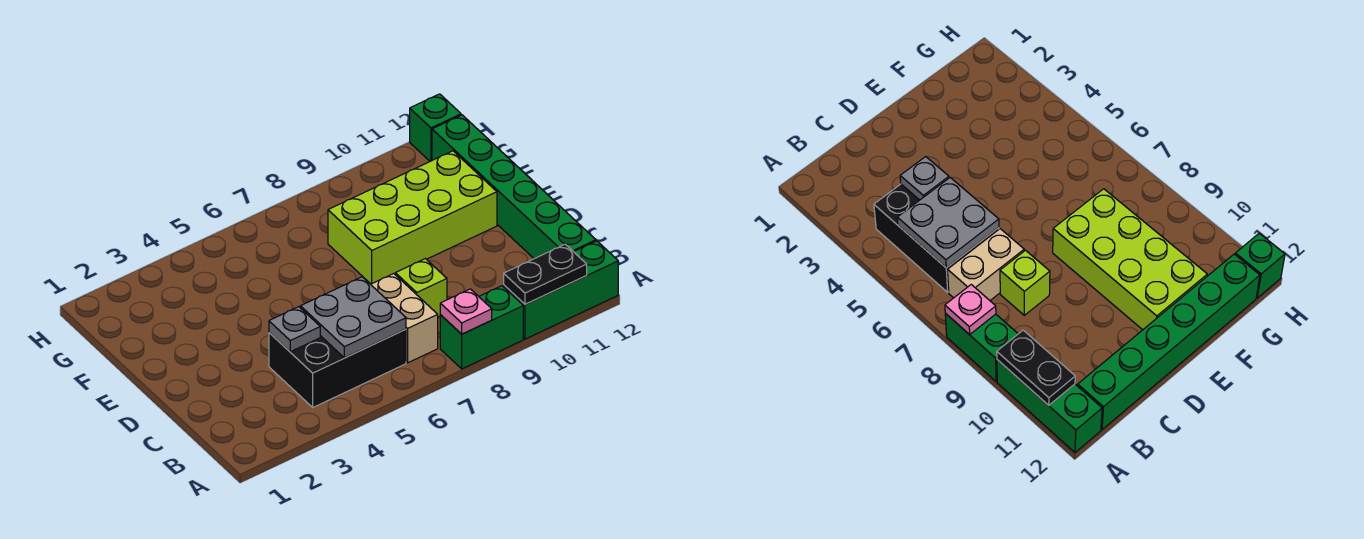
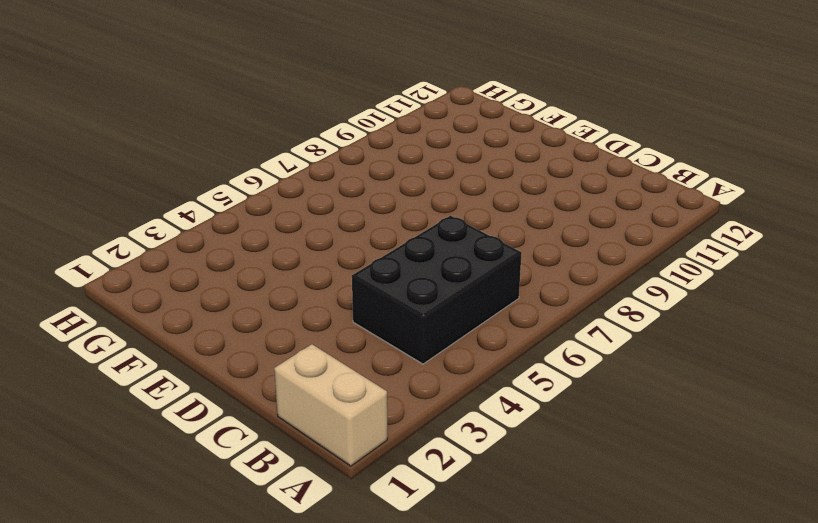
tan 1x2 brick [274,344,387,466] -> tan 1x2 brick moved to [371,274,438,363]
none -> green 1x2 brick [440,286,523,369]
none -> green 1x3 brick [504,241,618,339]
none -> green 1x6 brick [432,115,596,259]

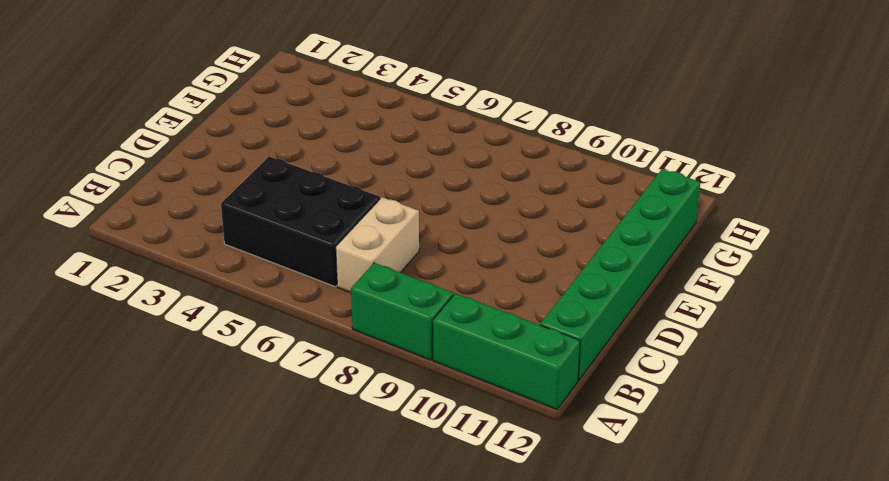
none -> lime 1x1 brick [395,259,447,317]
none -> lime 2x4 brick [328,151,497,284]
none -> green 1x1 brick [410,94,461,161]

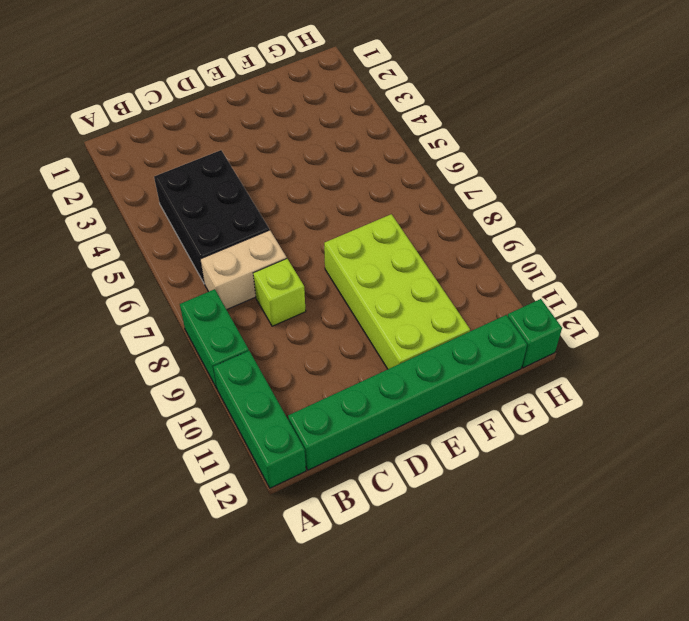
none -> pink 1x1 plate [440,289,492,334]
none -> black 1x2 plate [504,244,587,304]
none -> grey 2x2 plate [300,277,406,358]

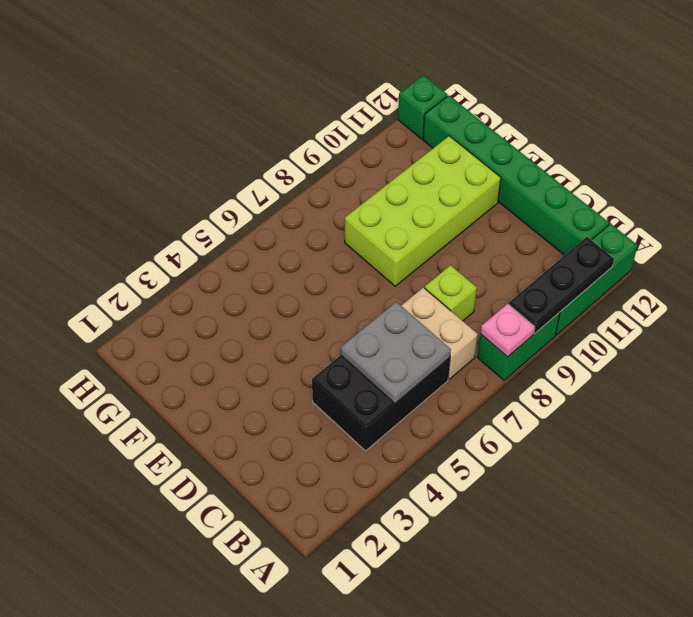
black 1x3 plate [508,237,614,333] -> black 1x2 plate [504,244,587,304]
none -> grey 1x1 plate [269,307,320,352]

